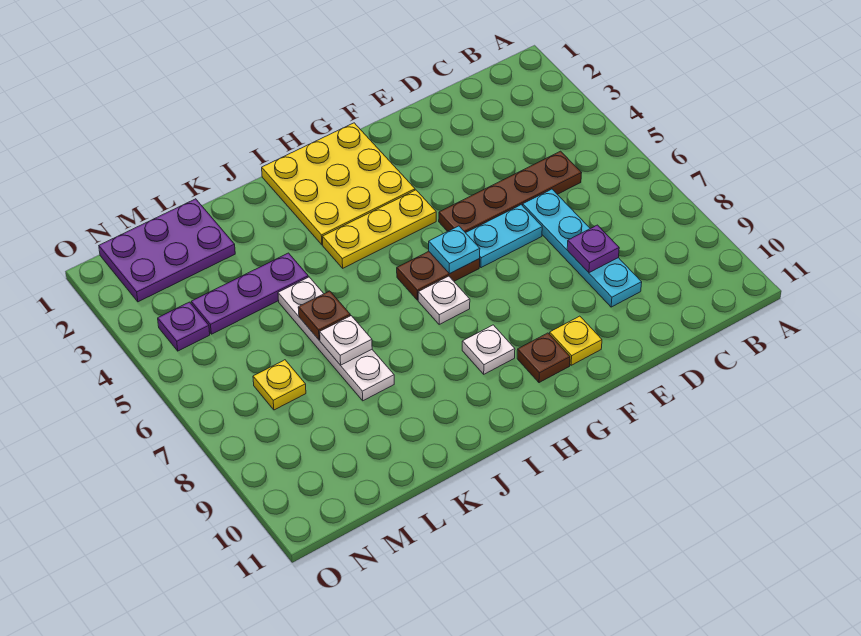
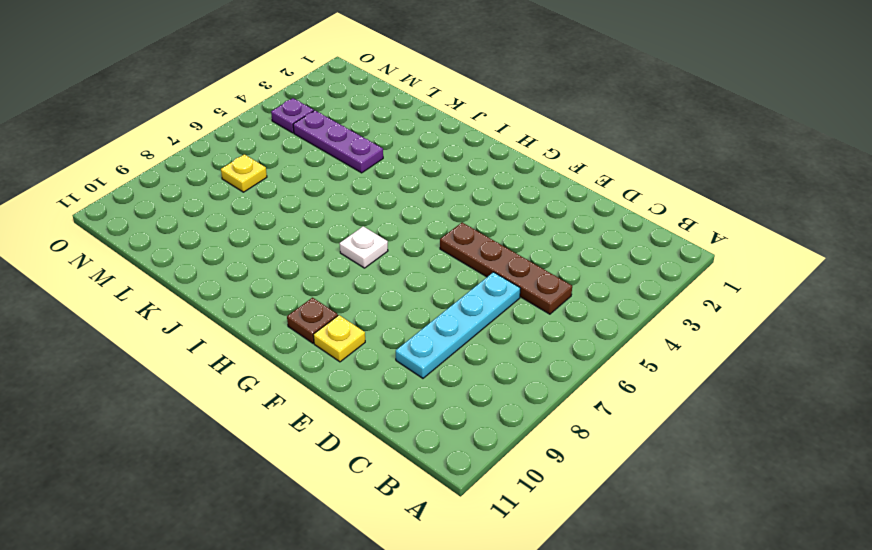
none -> cyan 1x2 plate [466,205,542,268]
none -> yellow 3x3 plate [262,123,415,245]
none -> yellow 1x3 plate [322,190,436,268]

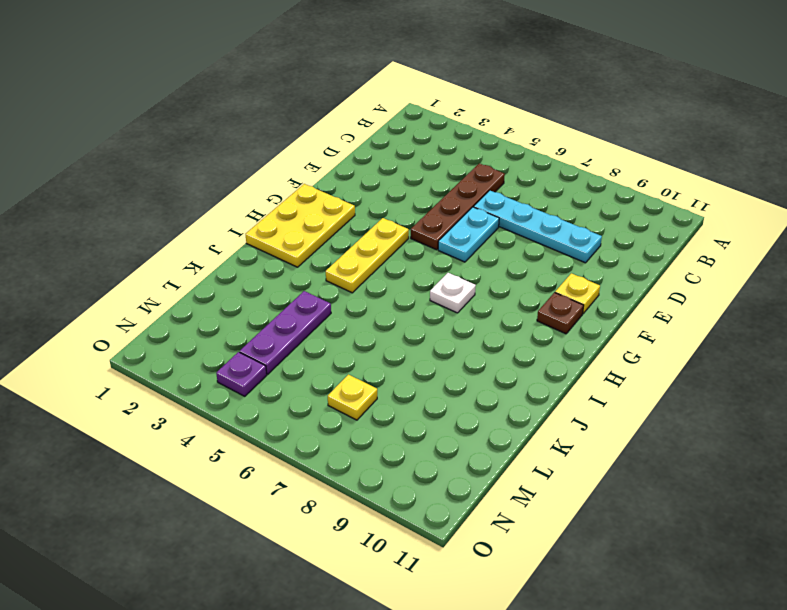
yellow 2x3 plate [246,184,355,267] -> yellow 3x3 plate [262,123,415,245]
none -> brown 1x2 plate [397,251,480,300]
none -> white 1x1 plate [462,325,515,374]
none -> white 1x4 plate [278,277,394,401]

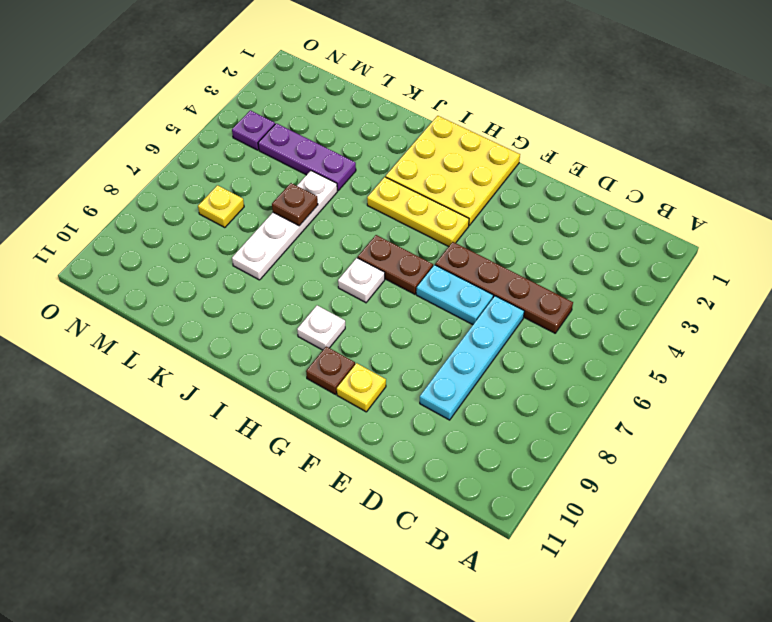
none -> purple 2x3 plate [99,199,235,302]
none -> purple 1x1 plate [567,225,619,273]
none -> cyan 1x1 plate [429,226,480,274]

